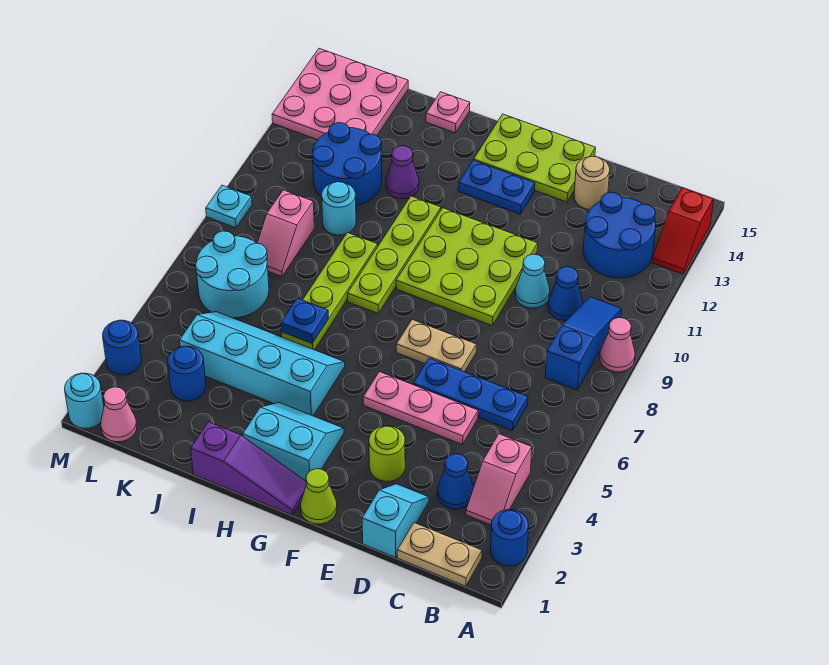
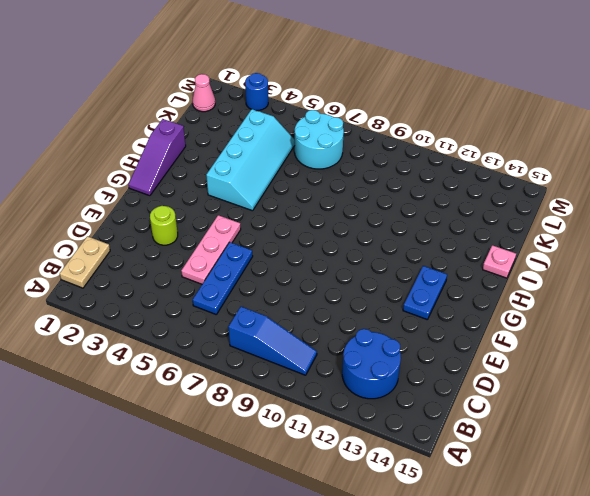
none -> blue 1x1 round brick [491,510,529,566]
none -> pink 1x1 cone [600,318,635,372]
none -> red 1x2 slope [652,188,714,274]
none -> pink 1x2 slope [466,434,532,525]

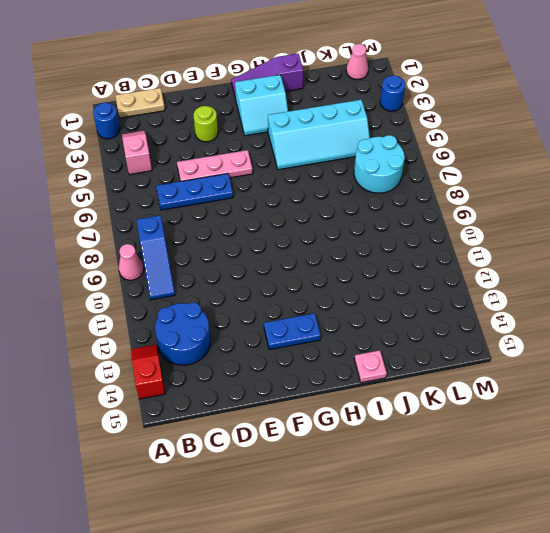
none -> blue 1x1 cone [438,454,474,509]
none -> blue 1x1 cone [548,267,583,321]
none -> cyan 1x2 slope [362,484,429,557]
none -> cyan 1x1 cone [515,254,550,308]

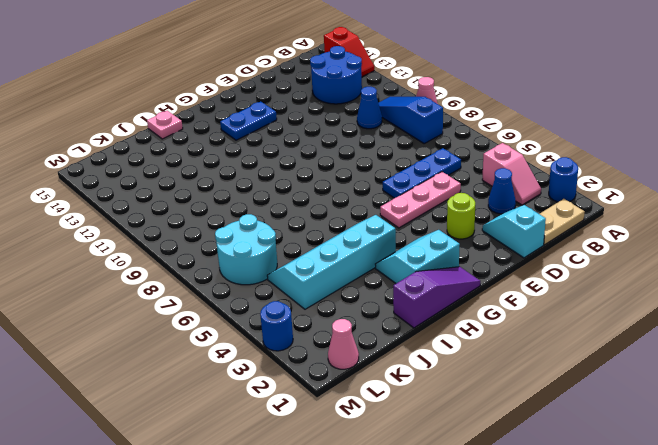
none -> cyan 1x1 cone [515,254,550,308]
none -> tan 1x1 round brick [574,156,610,210]
none -> tan 1x2 plate [396,320,476,372]
none -> lime 3x3 plate [396,208,538,326]

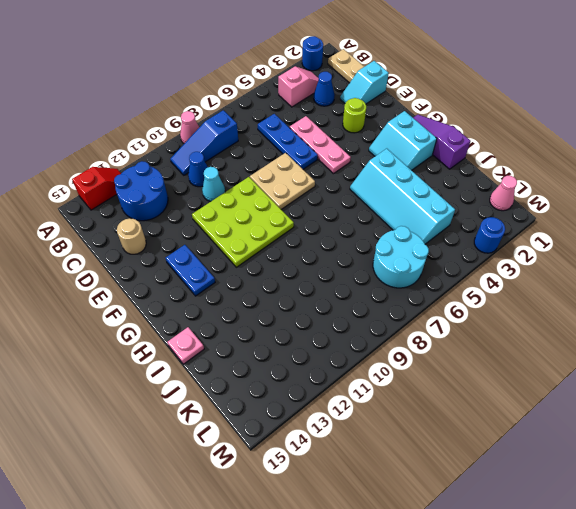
tan 2x2 plate [250,153,315,209] -> tan 1x2 plate [396,320,476,372]
none -> lime 2x3 plate [474,114,595,202]
none -> lime 1x1 cone [301,469,337,524]
none -> lime 1x4 plate [347,196,441,314]
none -> lime 1x4 plate [281,233,378,350]

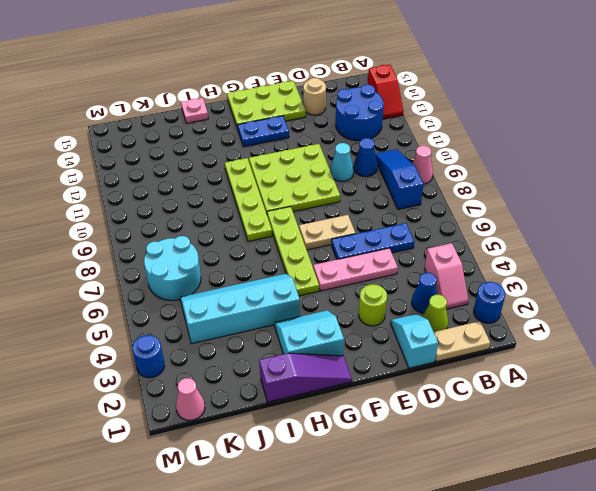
lime 1x1 cone [423,295,448,332] -> lime 1x1 cone moved to [301,469,337,524]
lime 1x4 plate [267,207,319,296] -> lime 1x4 plate moved to [281,233,378,350]
none -> purple 1x1 cone [386,146,419,199]
none -> cyan 1x1 round brick [322,182,356,235]
none -> blue 2x2 round brick [312,123,382,205]
none -> blue 1x1 round brick [168,346,206,401]

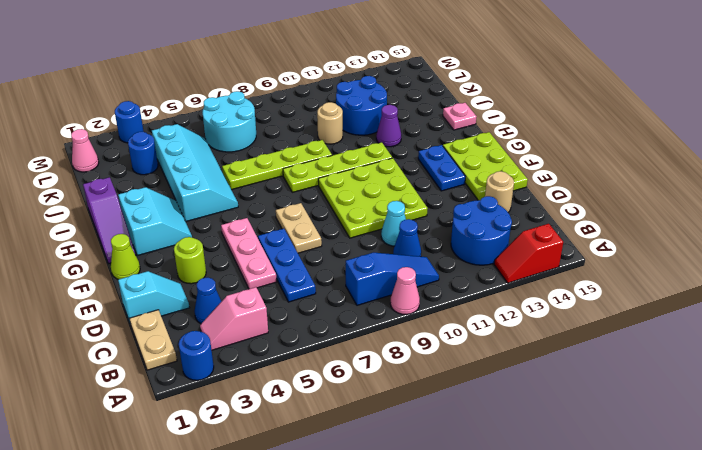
tan 1x1 round brick [317,102,343,144] -> cyan 1x1 round brick [322,182,356,235]
none -> pink 1x2 slope [257,190,314,276]
none -> pink 3x3 plate [272,49,408,140]
none -> cyan 1x1 round brick [65,373,104,428]
none -> cyan 1x1 plate [206,185,252,228]

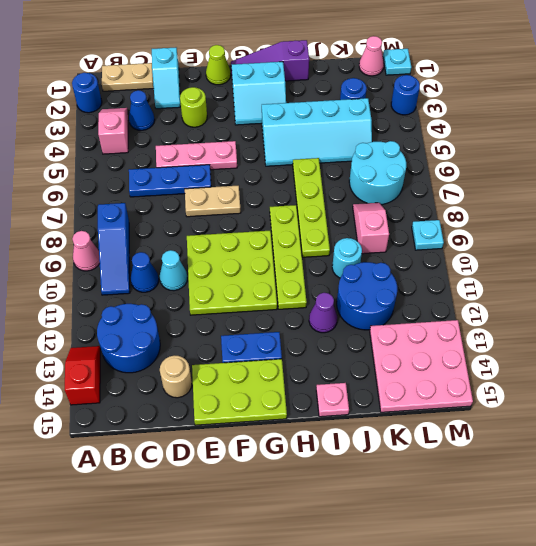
cyan 1x1 plate [383,49,411,75] -> cyan 1x1 round brick [65,373,104,428]
none -> blue 1x1 plate [281,298,328,343]

